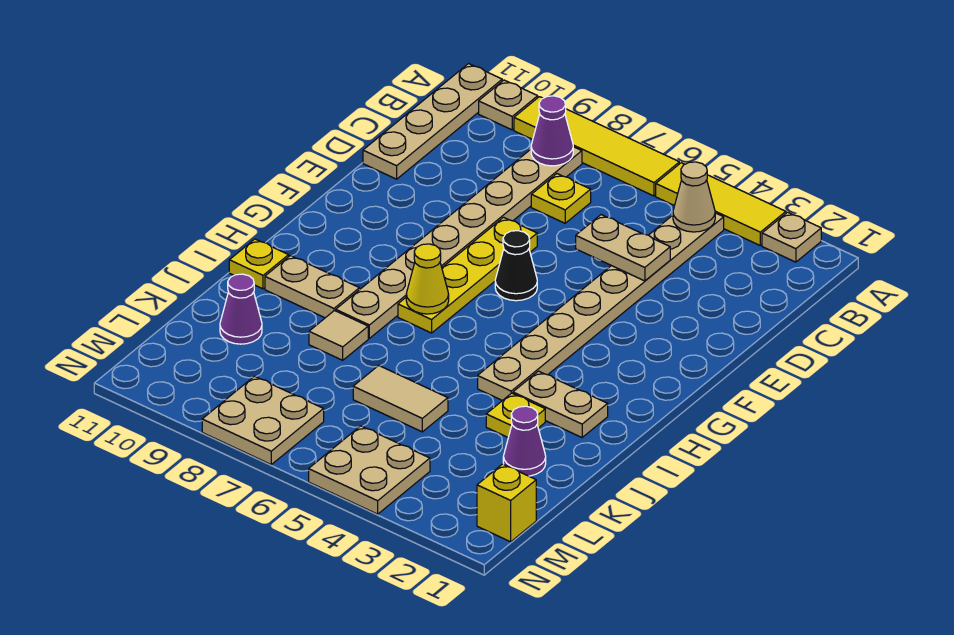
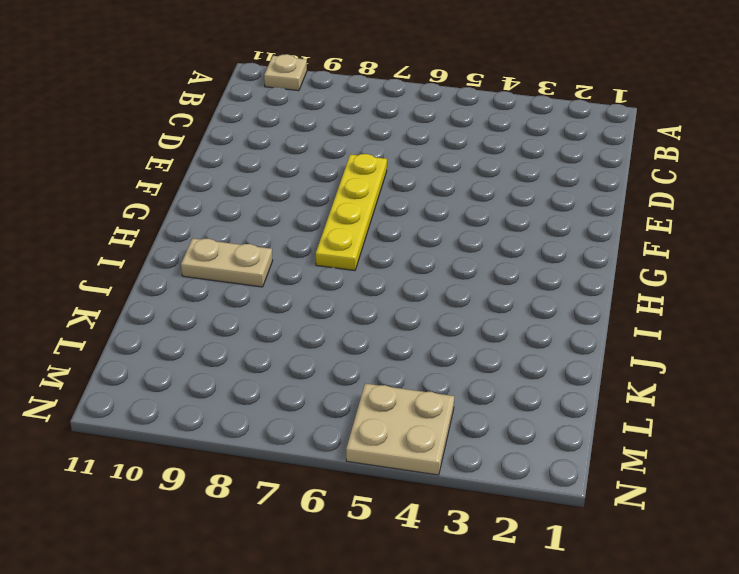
none -> tan 1x1 plate [762,212,821,262]
none -> yellow 1x3 tile [656,163,786,245]
none -> yellow 1x4 tile [514,97,679,196]

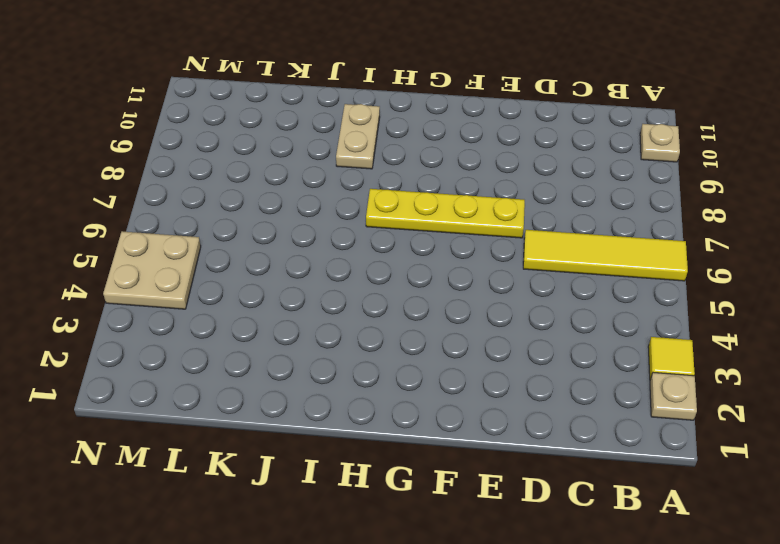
yellow 1x1 tile [648,337,695,380] -> yellow 1x3 tile [656,163,786,245]
yellow 1x4 tile [523,230,688,281] -> yellow 1x4 tile turned to [514,97,679,196]
none -> tan 1x4 plate [363,64,502,179]
none -> tan 1x8 plate [478,213,724,401]
none -> tan 1x8 plate [336,147,582,338]

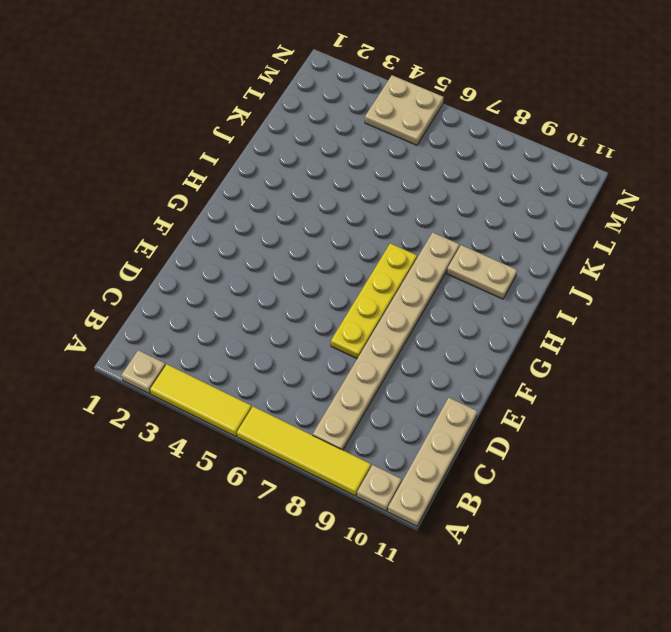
none -> tan 1x8 plate [478,213,724,401]
none -> yellow 1x1 plate [531,174,591,223]
none -> black 1x1 cone [495,231,537,301]

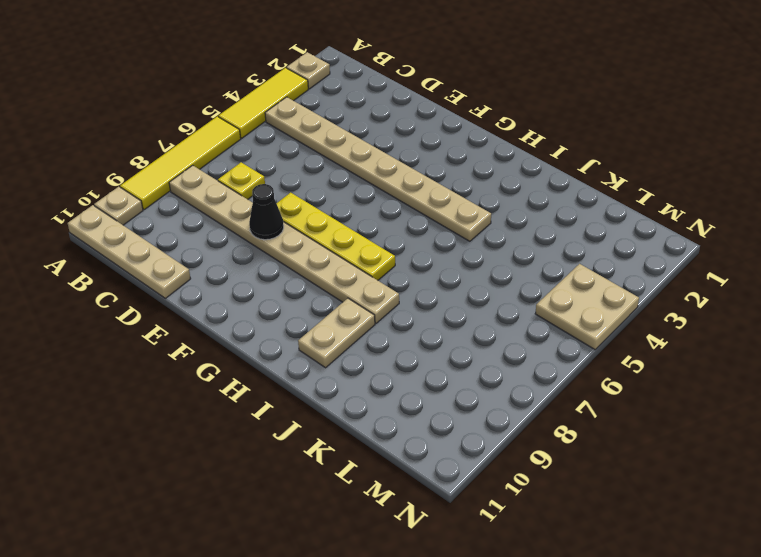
black 1x1 cone [249,184,284,240] -> black 1x1 cone moved to [495,231,537,301]
none -> tan 1x2 plate [513,371,608,437]
none -> yellow 1x1 plate [229,239,289,289]
none -> yellow 1x1 plate [486,393,545,437]

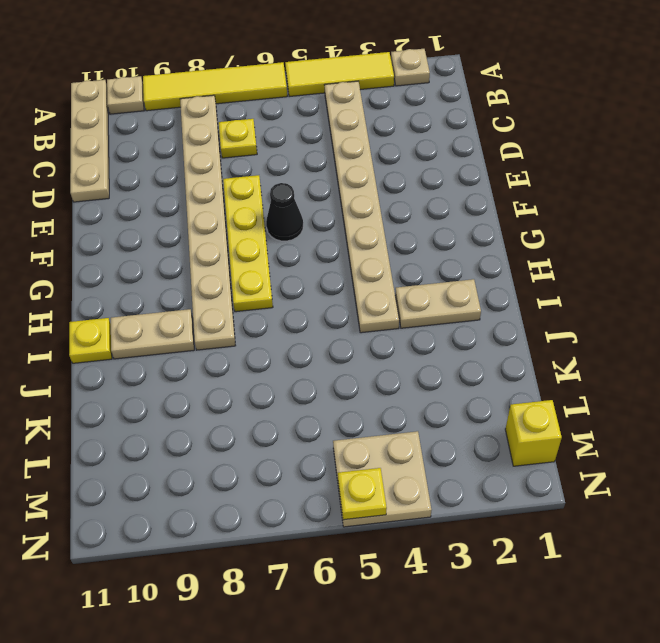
yellow 1x1 plate [338,468,387,520] -> yellow 1x1 plate moved to [486,393,545,437]
none -> tan 1x1 tile [309,311,368,360]
none -> purple 1x1 cone [503,406,546,476]
none -> tan 1x2 tile [353,366,448,432]

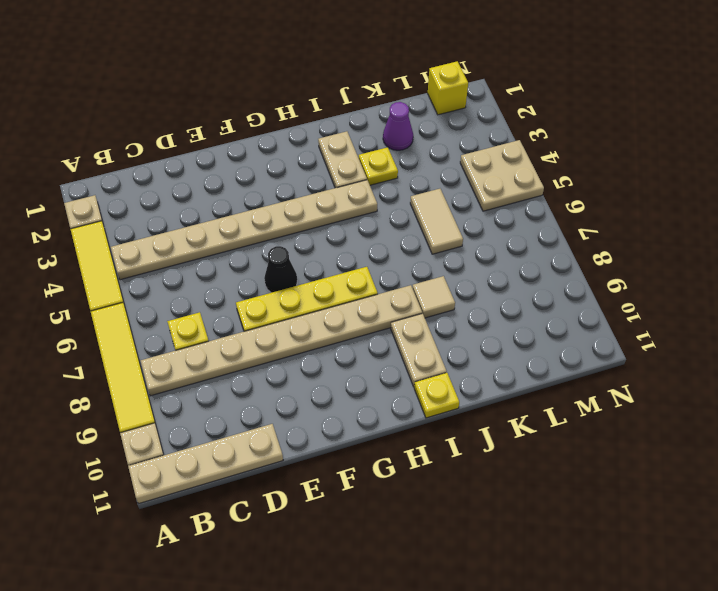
none -> purple 1x1 cone [220,274,262,344]
none -> tan 2x2 plate [202,376,324,464]
none -> tan 1x1 cone [673,162,715,232]

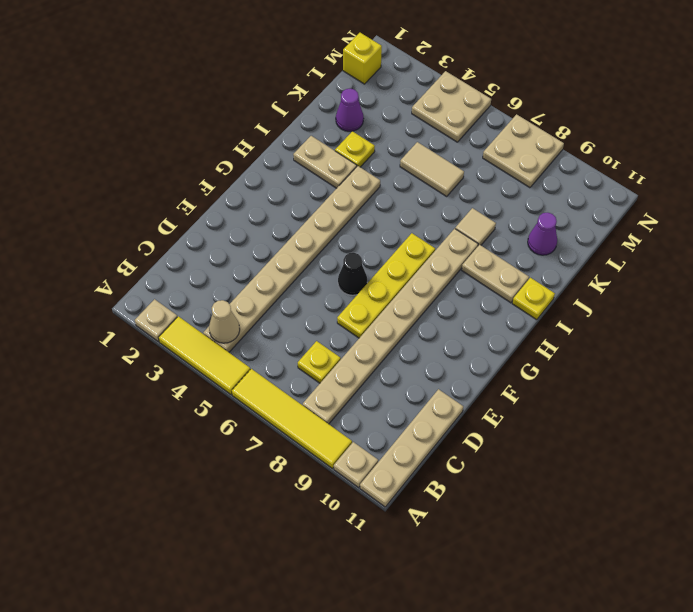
none -> purple 1x1 cone [531,96,573,166]
none -> tan 1x2 plate [576,215,670,281]
none -> yellow 1x1 cone [406,244,449,314]

